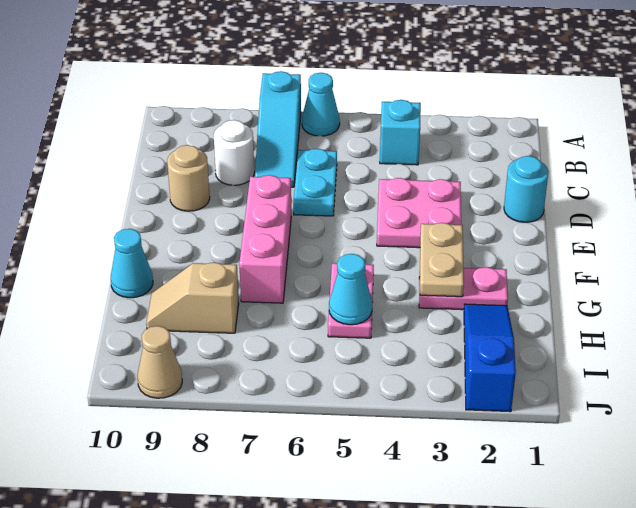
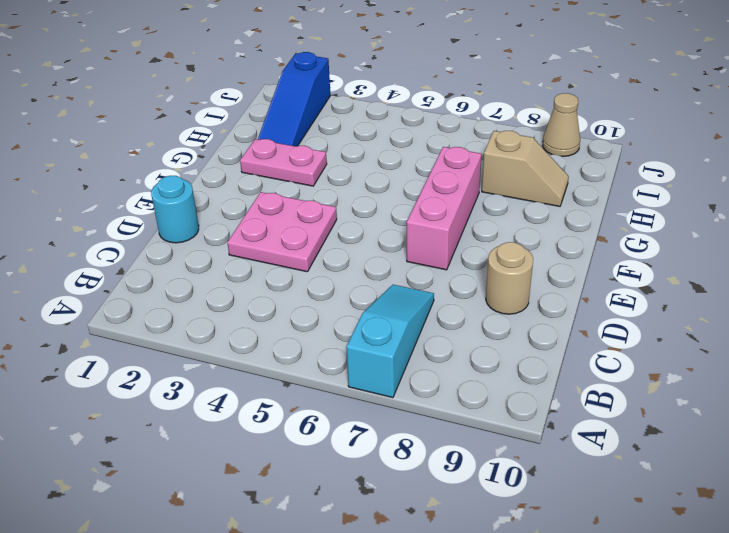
none -> cyan 1x1 cone [302,73,340,136]
none -> cyan 1x1 brick [380,100,421,165]
none -> cyan 1x2 plate [293,149,337,216]

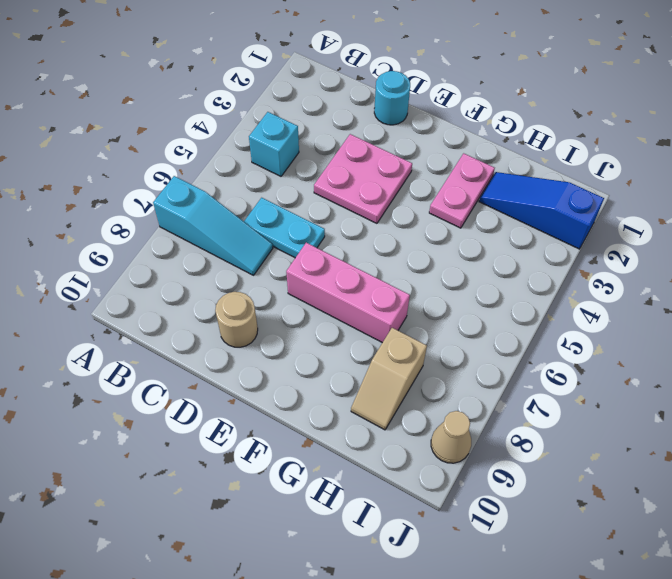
none -> cyan 1x1 cone [302,73,340,136]
none -> white 1x1 round brick [214,120,254,185]
none -> pink 1x2 plate [328,263,374,338]

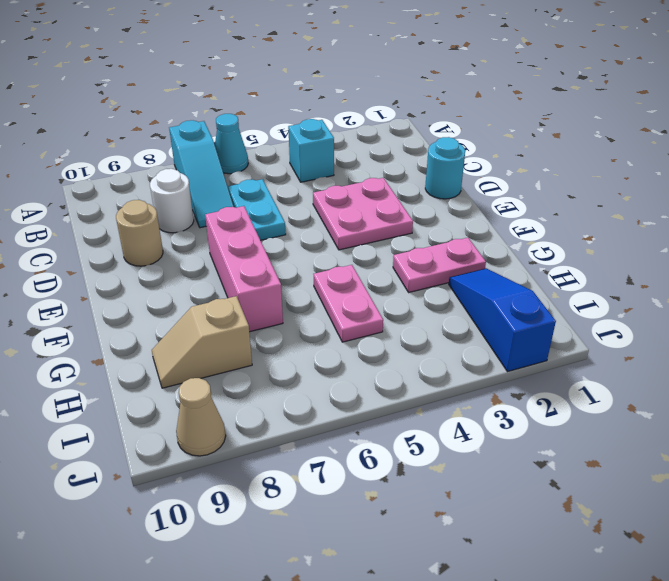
none -> cyan 1x1 cone [111,229,153,298]
none -> tan 1x2 plate [420,223,464,297]
none -> cyan 1x1 cone [329,254,372,325]

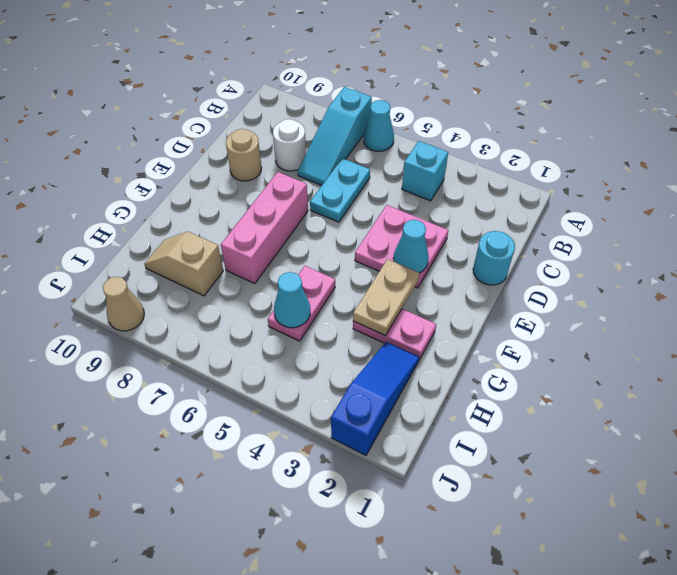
cyan 1x1 cone [393,220,429,273] -> cyan 1x1 cone moved to [111,229,153,298]

